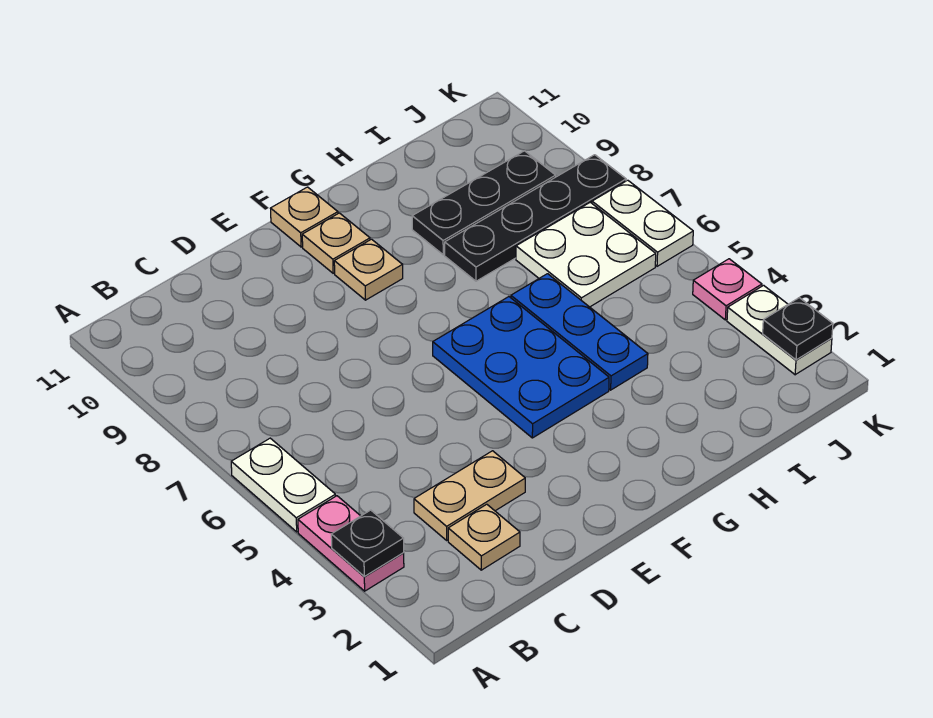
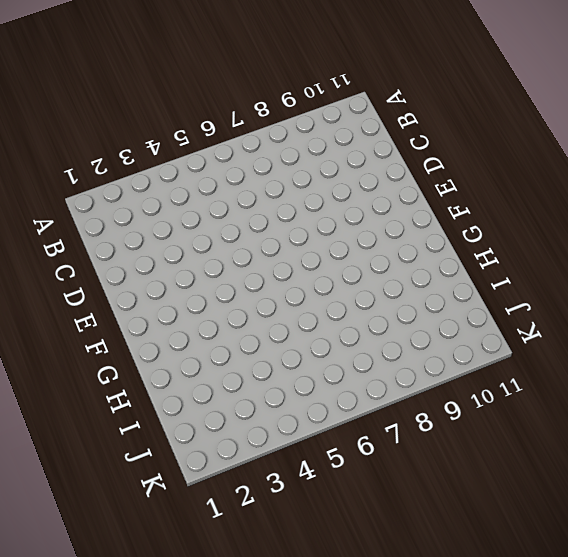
none -> pink 1x2 plate [298,496,404,591]
none -> white 1x2 plate [231,438,336,532]
none -> tan 1x1 plate [448,504,520,570]

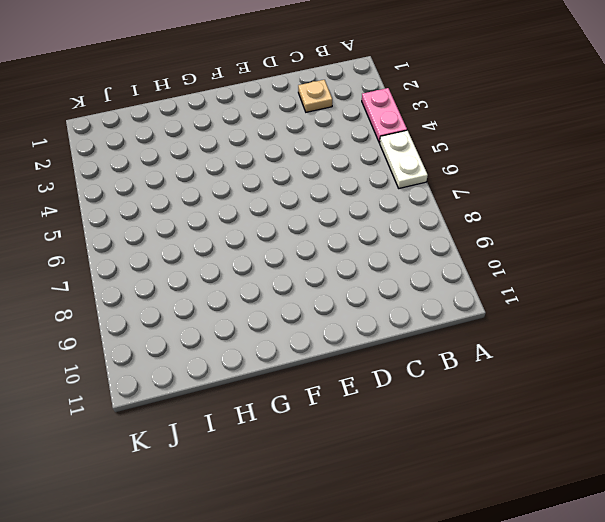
none -> tan 1x2 plate [414,451,525,540]
none -> blue 2x3 plate [433,297,609,438]
none -> tan 1x1 plate [334,239,403,300]

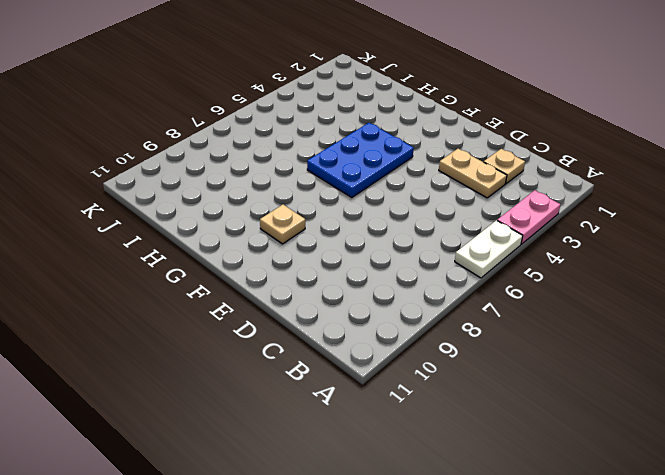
none -> tan 1x1 plate [302,213,370,273]
none -> tan 1x1 plate [270,187,338,247]
none -> blue 1x3 plate [511,274,648,390]

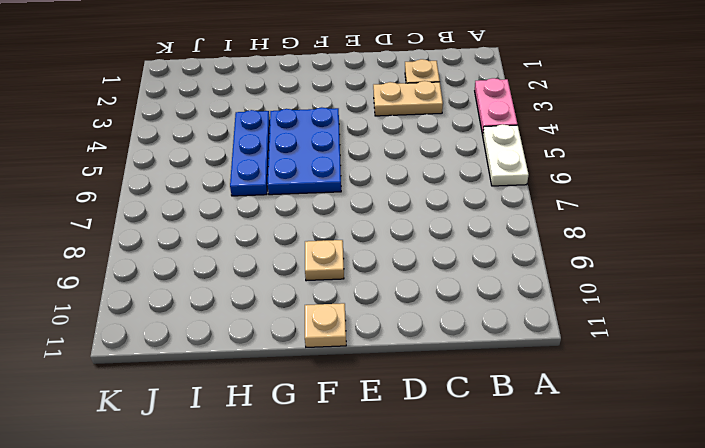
none -> tan 1x1 plate [302,213,370,273]
none -> black 1x4 plate [445,155,626,281]
none -> black 1x3 plate [412,151,556,255]

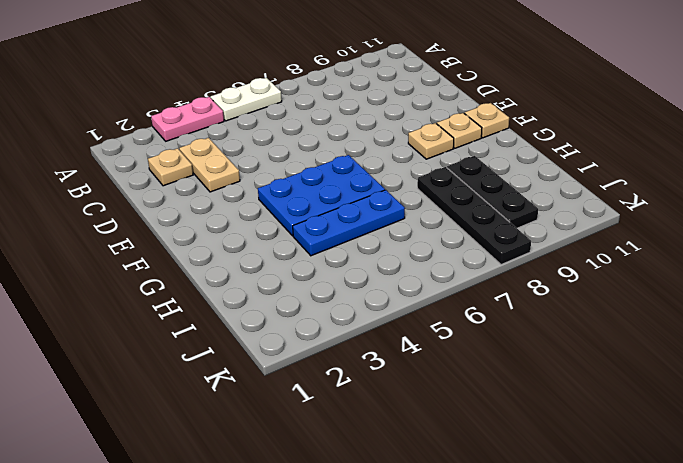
none -> white 2x2 plate [516,202,656,307]
none -> white 1x2 plate [727,285,832,375]
none -> pink 1x1 plate [693,259,762,320]

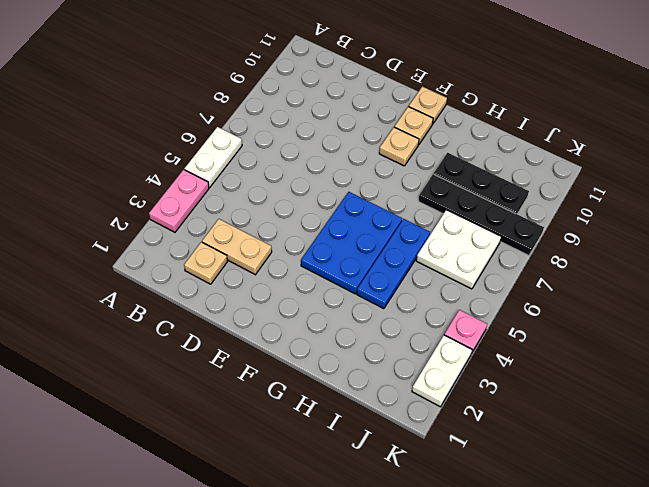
none -> white 1x2 plate [592,180,693,266]
none -> black 1x1 plate [331,510,404,576]
none -> black 1x1 plate [763,298,833,360]

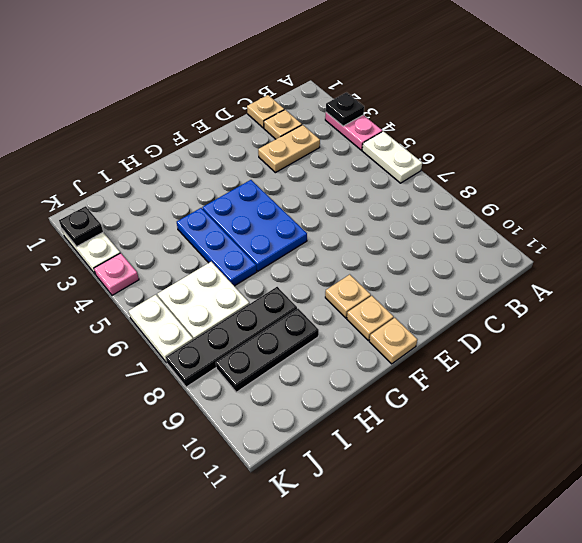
tan 1x1 plate [247,95,284,128] -> none

